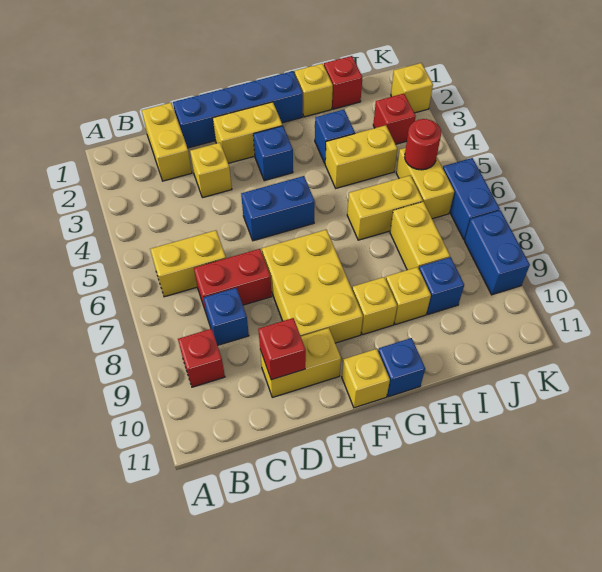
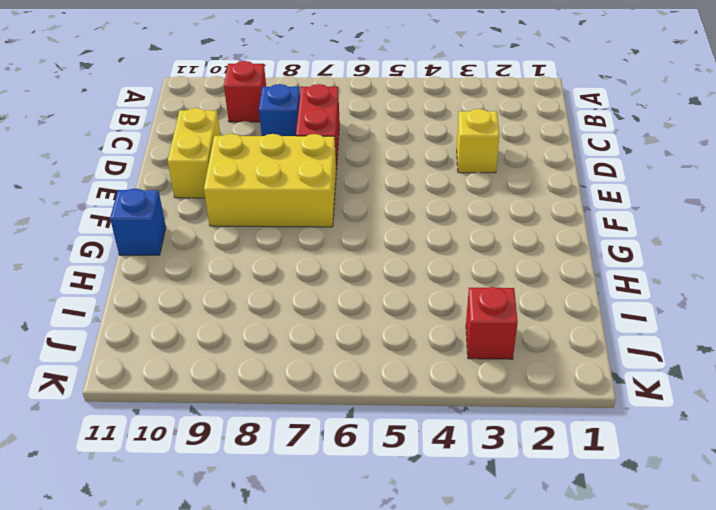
none -> yellow 1x2 brick [150,230,226,297]
none -> yellow 1x2 brick [142,103,192,181]
none -> blue 1x4 brick [173,71,303,148]
none -> yellow 1x2 brick [213,102,283,163]

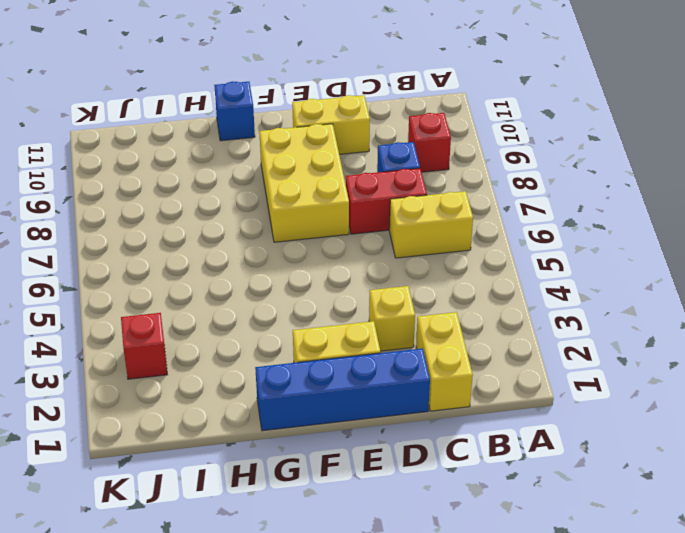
none -> blue 1x2 brick [241,176,315,241]
none -> blue 1x1 brick [253,126,293,181]
none -> yellow 1x1 brick [342,349,390,408]
none -> yellow 1x1 brick [352,277,397,335]

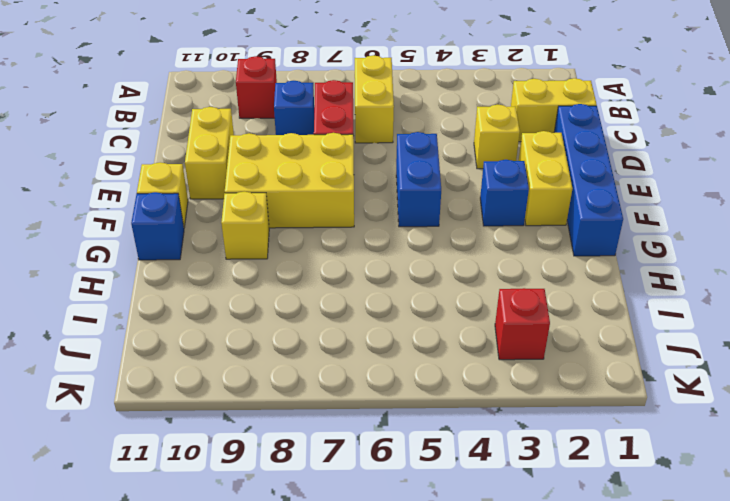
none -> yellow 1x1 brick [295,64,333,117]
none -> blue 1x1 brick [315,110,355,163]
none -> yellow 1x2 brick [325,125,397,188]
none -> yellow 1x2 brick [347,175,423,240]

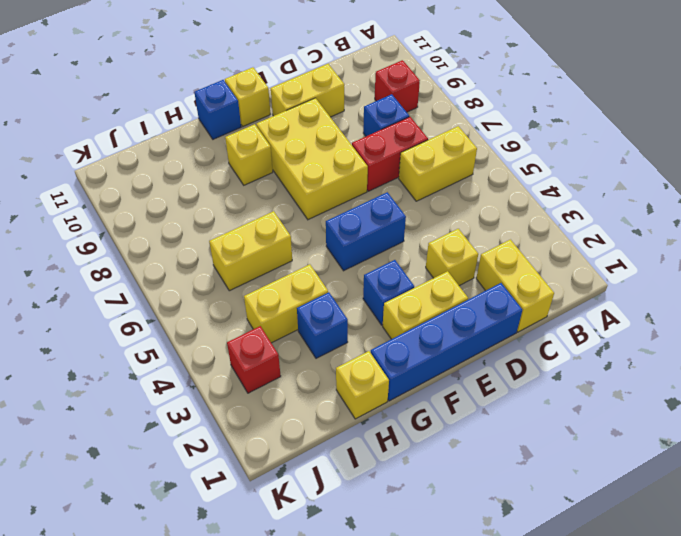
none -> yellow 1x1 brick [386,267,431,324]
none -> red 1x1 brick [324,56,362,109]
none -> yellow 1x2 brick [390,202,450,270]
none -> blue 1x1 brick [419,257,464,314]

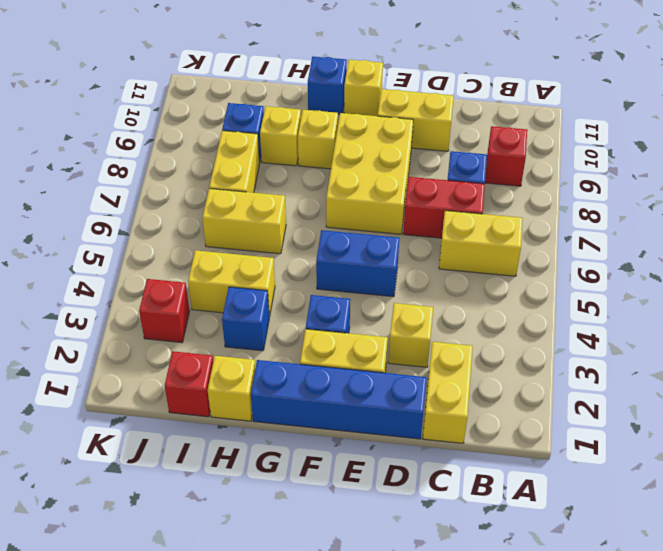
none -> yellow 1x2 brick [396,148,454,219]
none -> yellow 1x1 brick [391,63,433,113]
none -> blue 1x2 brick [443,158,500,239]
none -> blue 1x2 brick [464,210,530,295]

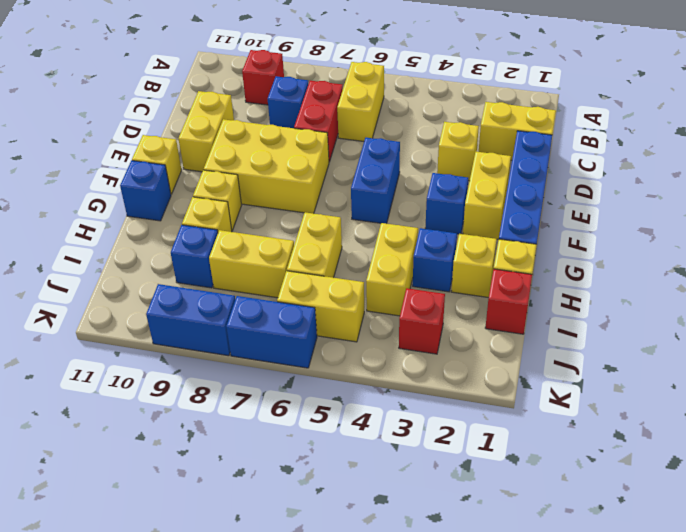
yellow 1x1 brick [451,234,497,298] -> yellow 1x1 brick moved to [391,63,433,113]
none -> red 1x1 brick [258,318,306,380]
none -> red 1x1 round brick [405,119,441,170]

